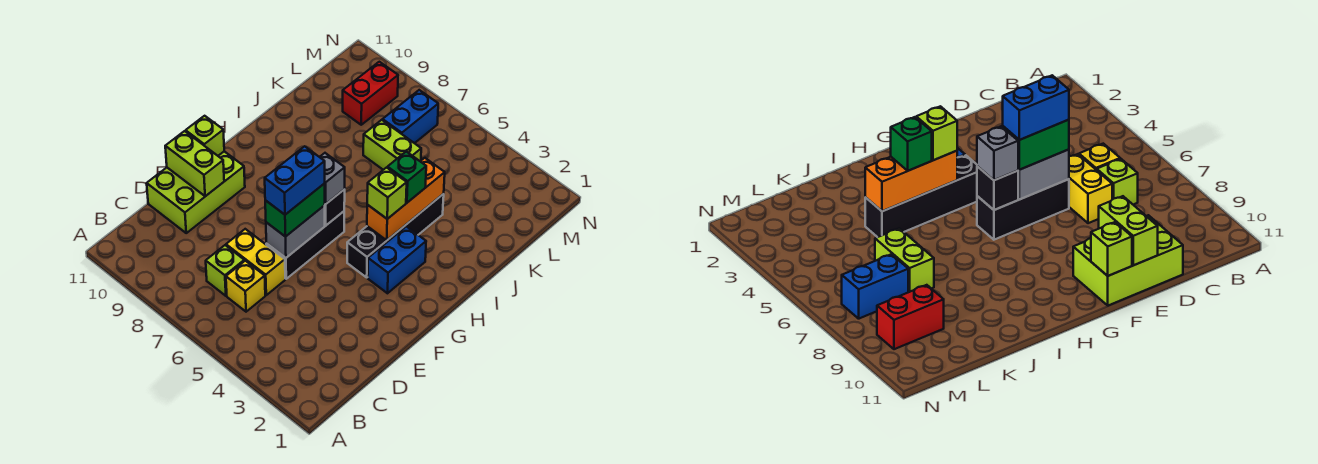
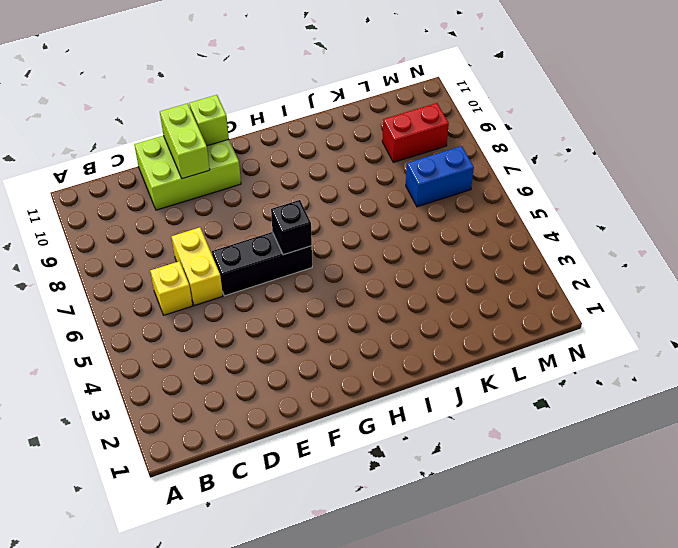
none -> lime 1x1 brick [206,245,244,296]
none -> blue 1x2 brick [368,226,426,293]
none -> black 1x4 brick [347,194,444,277]

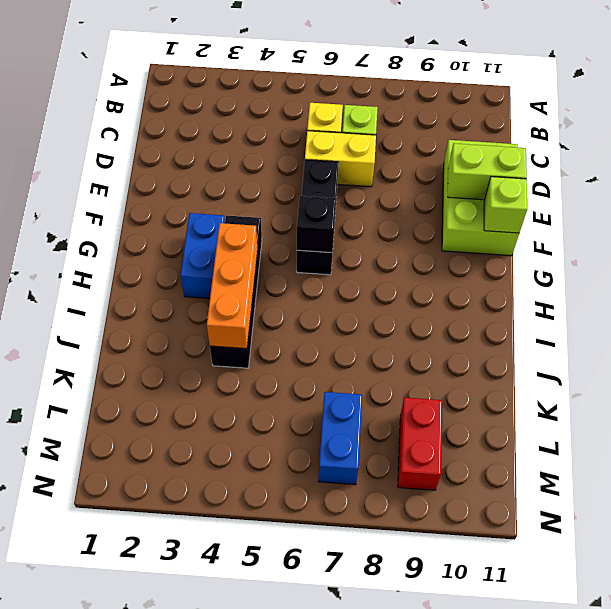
none -> lime 1x2 brick [363,120,421,170]
none -> grey 1x2 brick [266,205,325,258]
none -> green 1x2 brick [265,183,325,237]

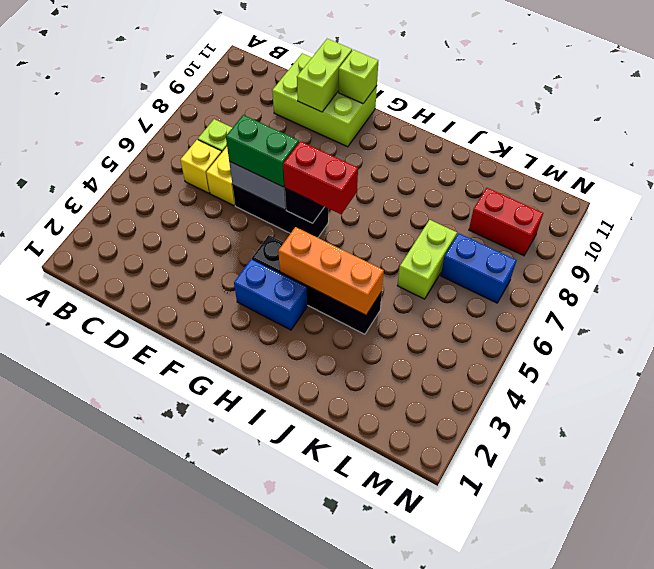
red 1x2 brick [283,141,358,214] -> grey 1x1 brick [320,153,345,204]
none -> lime 1x1 brick [367,168,407,219]
none -> green 1x1 brick [387,152,426,203]
none -> blue 1x2 brick [265,146,325,215]

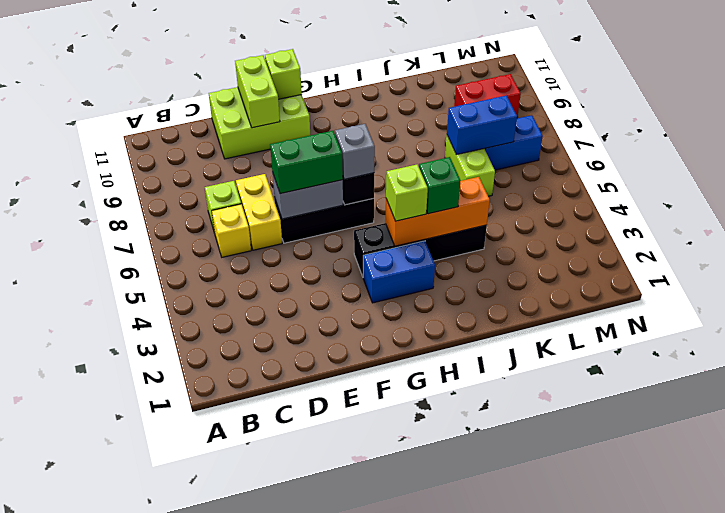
blue 1x2 brick [447,96,517,155] -> blue 1x2 brick moved to [265,146,325,215]

